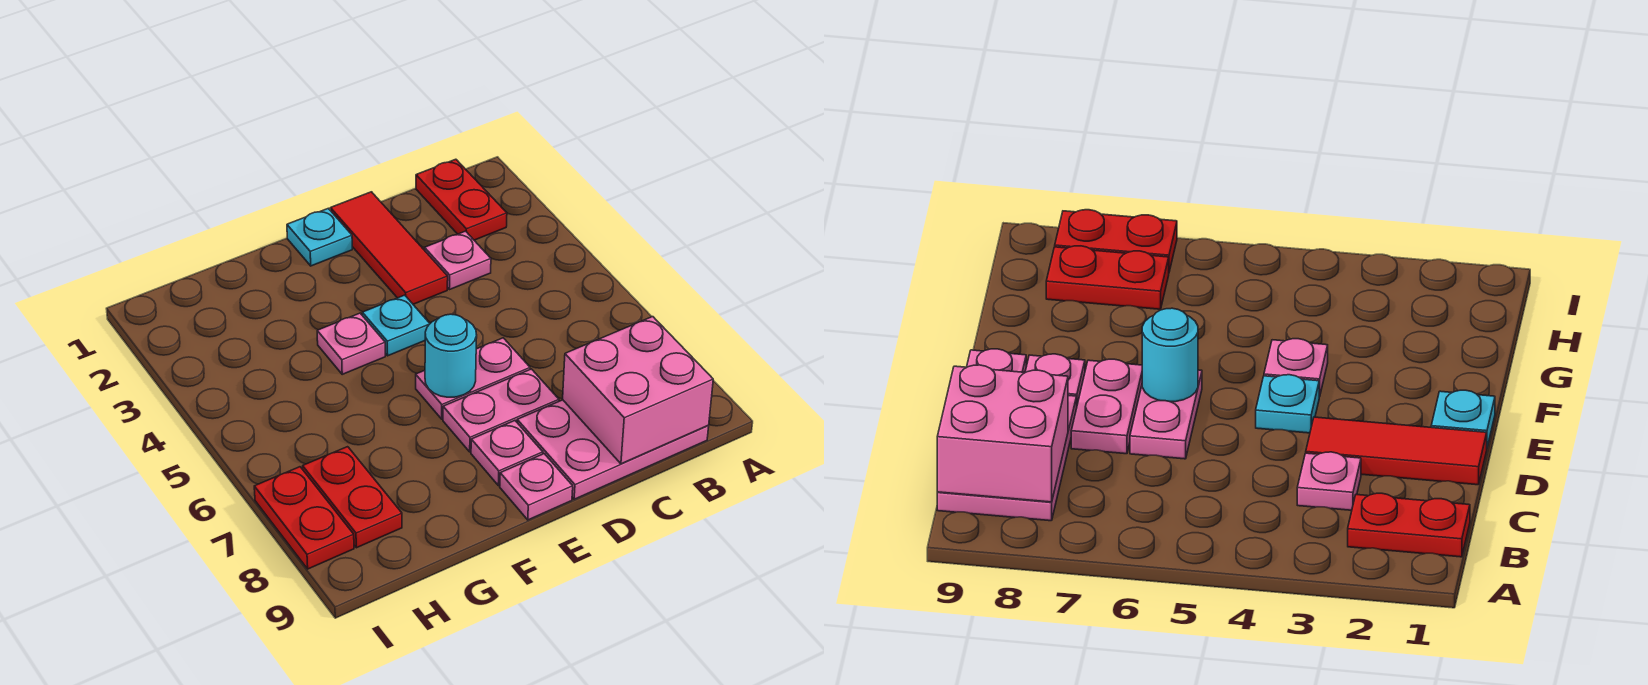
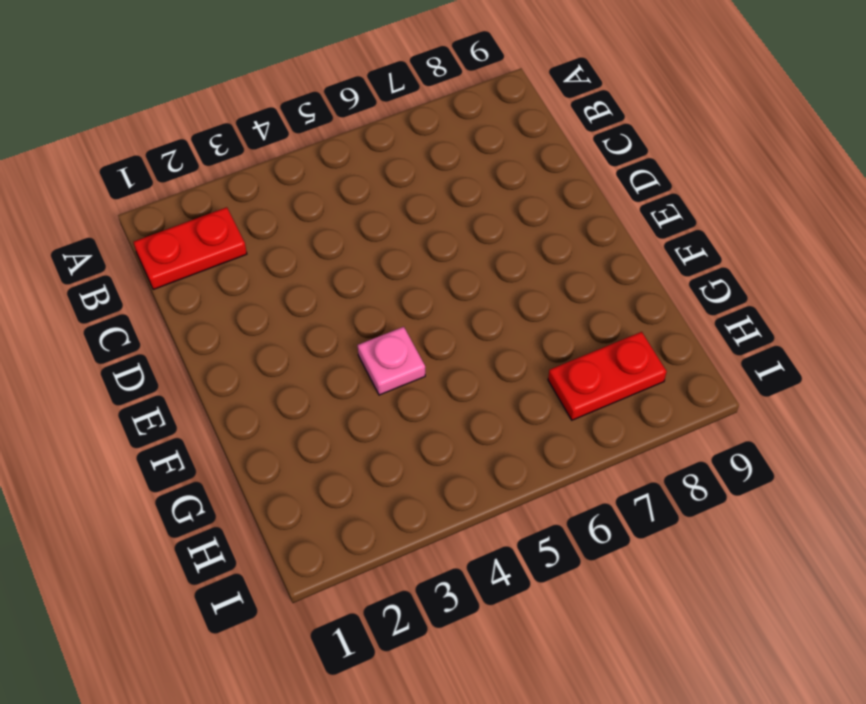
none -> pink 2x3 plate [517,400,709,499]
none -> pink 1x1 plate [425,231,491,290]
none -> red 1x3 tile [331,192,448,304]

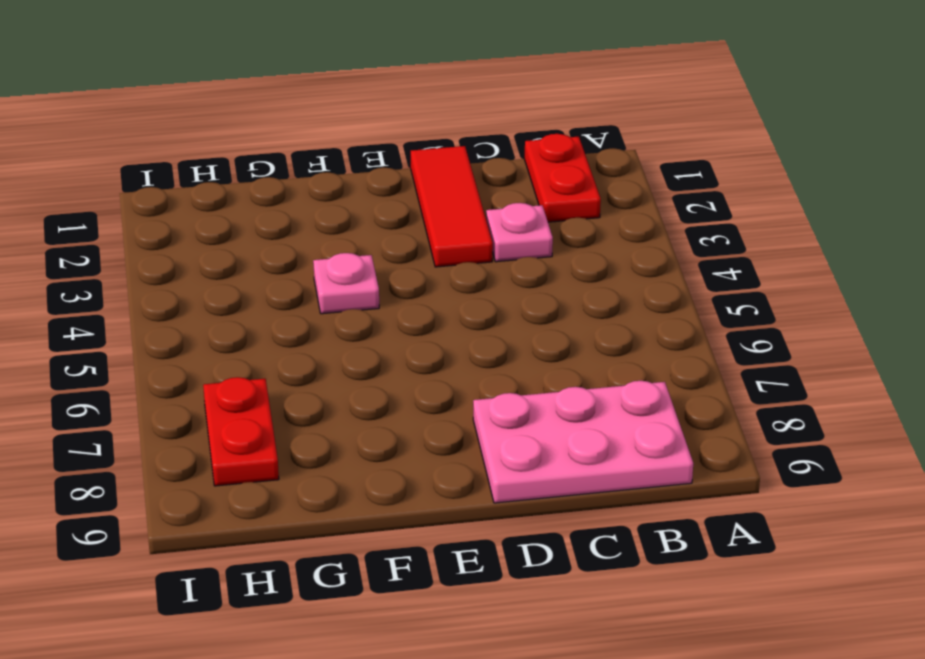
none -> pink 1x2 plate [416,338,530,419]
none -> pink 1x2 plate [443,369,559,452]
none -> cyan 1x1 plate [287,208,352,266]

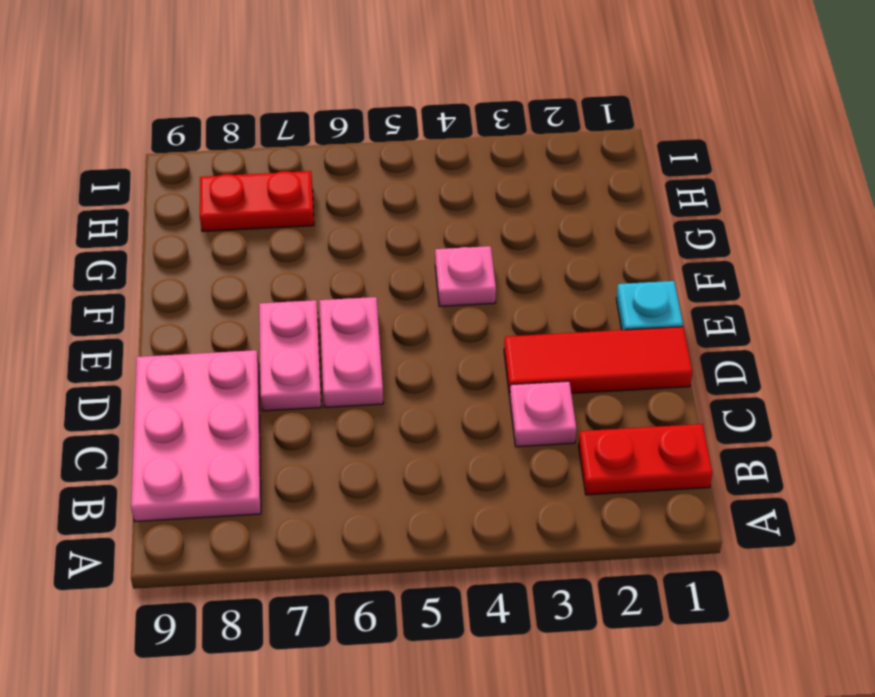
none -> cyan 1x1 plate [362,295,430,356]
none -> pink 1x1 plate [471,421,543,486]
none -> pink 1x1 plate [500,454,573,520]

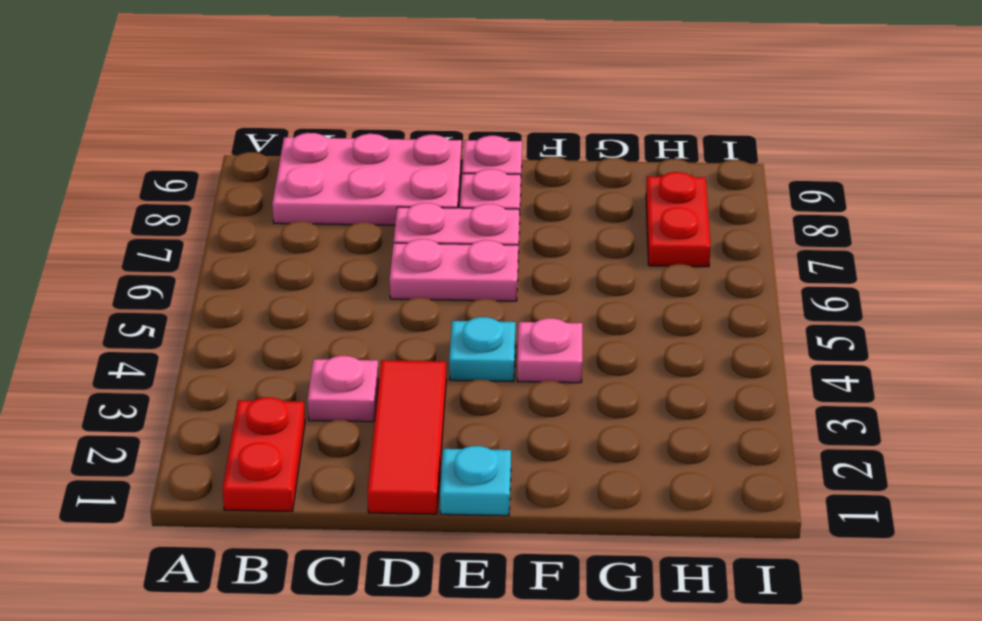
none -> red 1x2 plate [254,467,354,569]
none -> pink 2x2 brick [563,317,713,464]
none -> cyan 1x1 round brick [425,314,477,397]

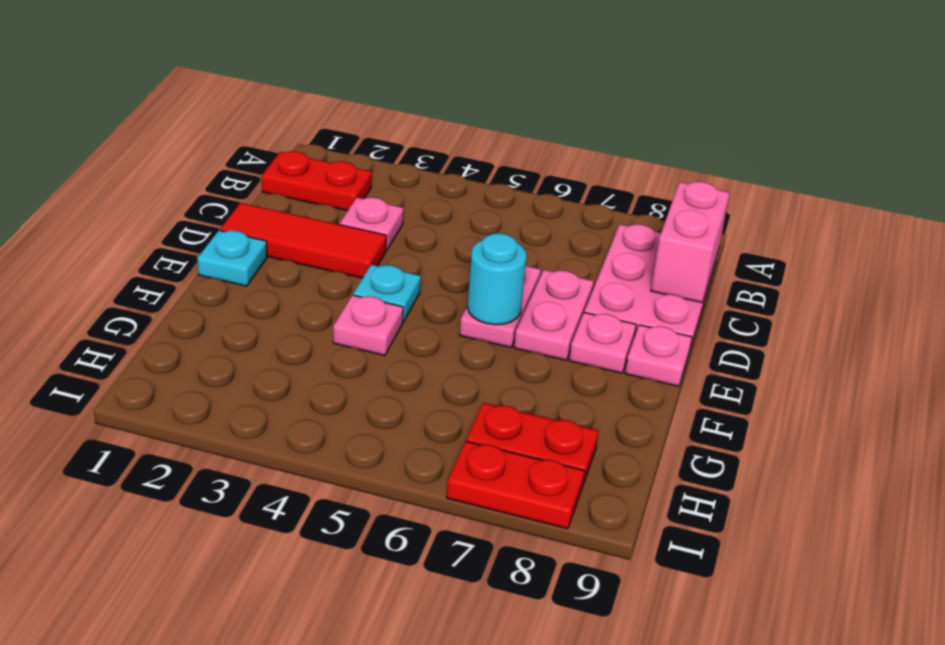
pink 1x2 brick [651,182,730,302] -> pink 2x2 brick [563,317,713,464]

